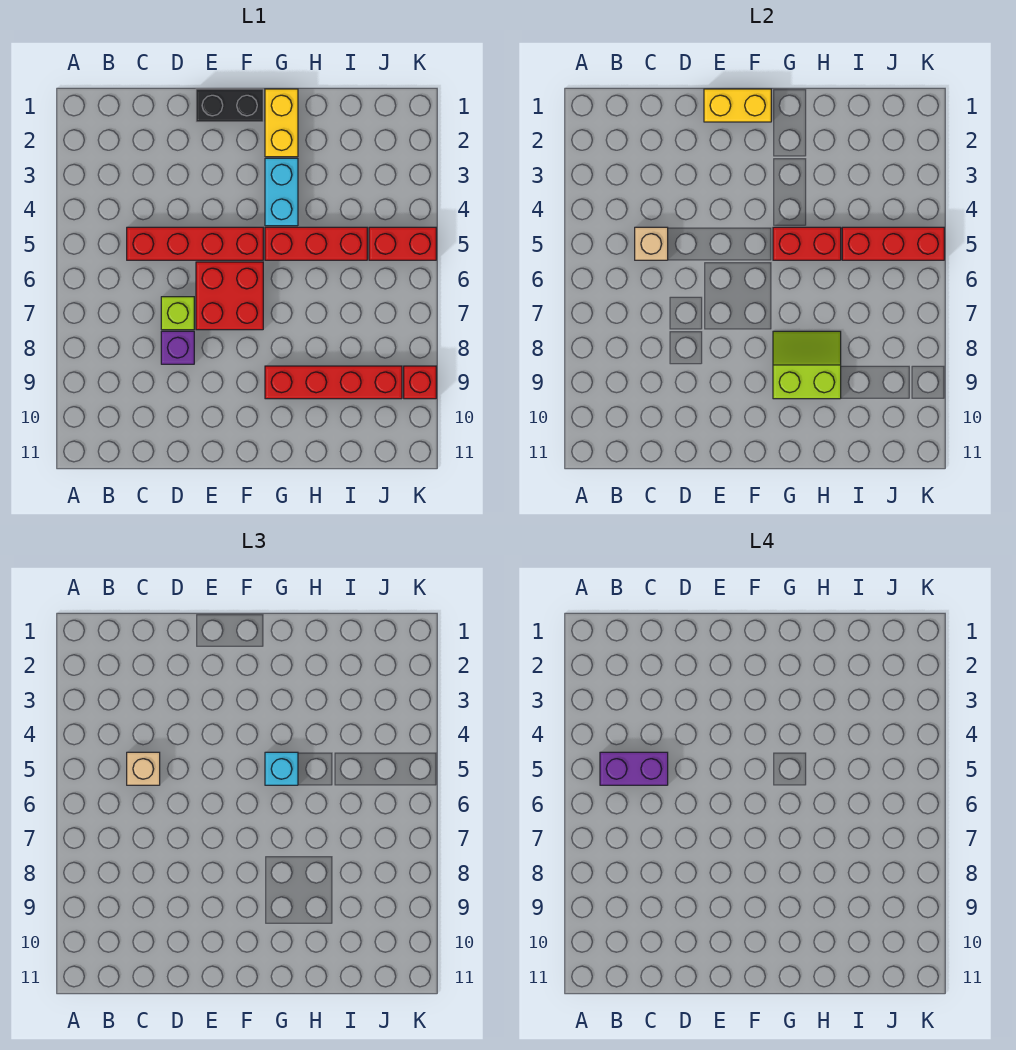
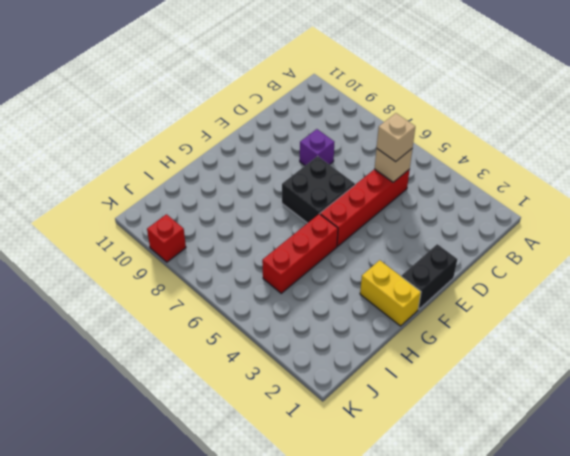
black 2x2 brick [282,156,355,223] -> red 2x2 brick [196,262,263,330]
none -> lime 1x1 brick [161,297,194,330]
none -> cyan 1x2 brick [265,158,298,226]
none -> red 1x4 brick [265,366,402,399]

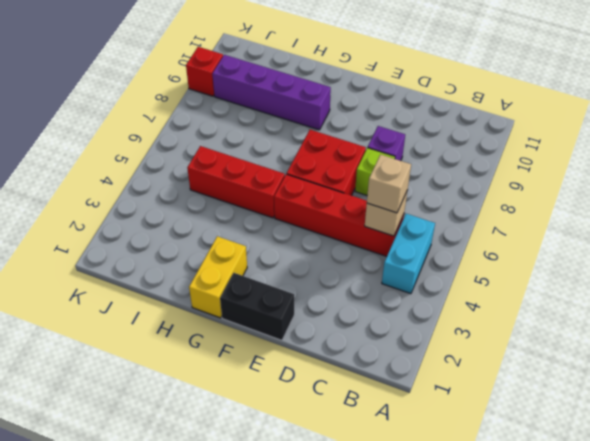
cyan 1x2 brick [382,214,435,294] -> cyan 1x2 brick moved to [265,158,298,226]
purple 1x4 brick [212,55,331,130] -> red 1x4 brick [265,366,402,399]
none -> red 1x2 brick [369,227,436,260]
none -> yellow 1x2 brick [704,89,771,122]
none -> red 1x2 brick [773,227,841,260]

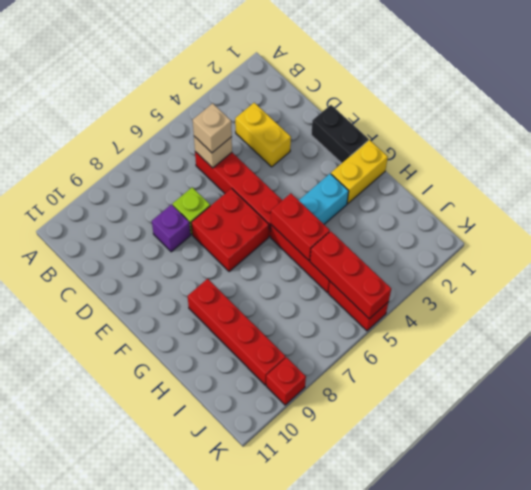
yellow 1x2 brick [235,103,291,167] -> yellow 1x2 brick moved to [704,89,771,122]
none -> lime 2x2 slope [773,331,841,399]
none -> cyan 1x1 brick [265,752,298,785]
none -> purple 1x2 brick [600,752,668,785]

